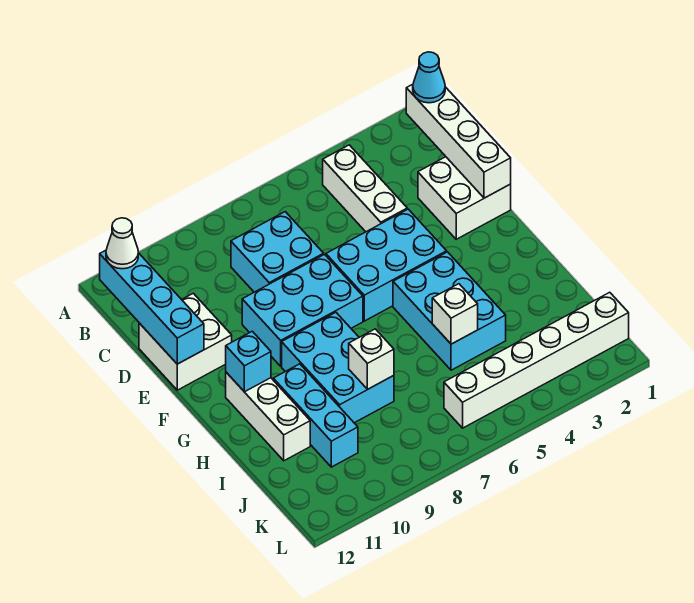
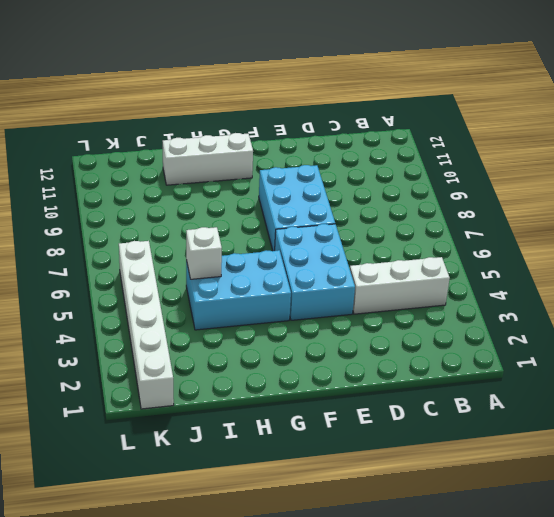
none -> cyan 2x2 brick [231,212,324,292]
none -> white 2x2 brick [418,157,511,239]
none -> white 2x2 brick [139,293,232,390]

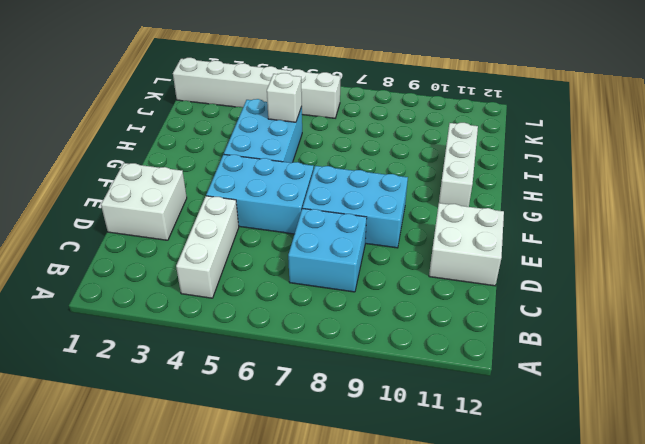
none -> cyan 2x3 brick [282,312,394,423]
none -> cyan 1x3 brick [273,364,358,467]
none -> white 1x4 brick [406,84,511,198]

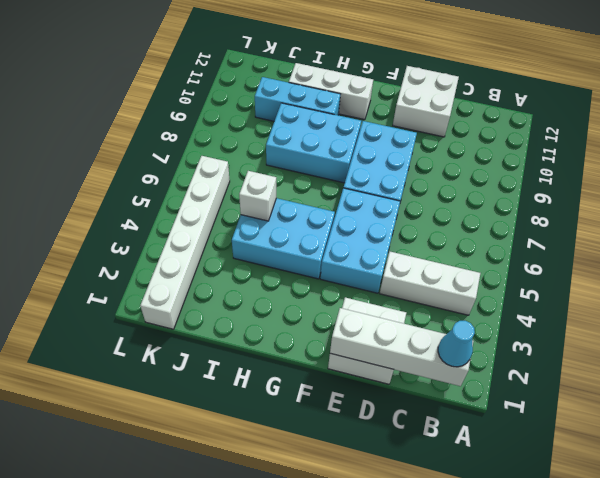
none -> cyan 2x2 brick [231,212,324,292]
none -> cyan 1x4 brick [100,250,204,364]
none -> cyan 1x1 brick [226,331,271,392]

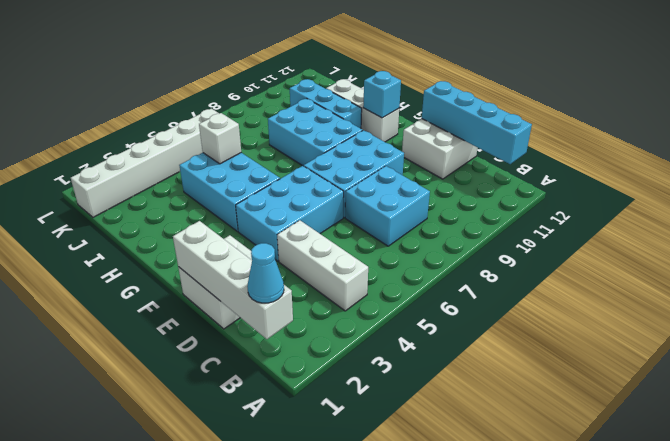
none -> white 1x1 brick [349,329,394,389]
none -> white 1x1 cone [106,218,138,269]

